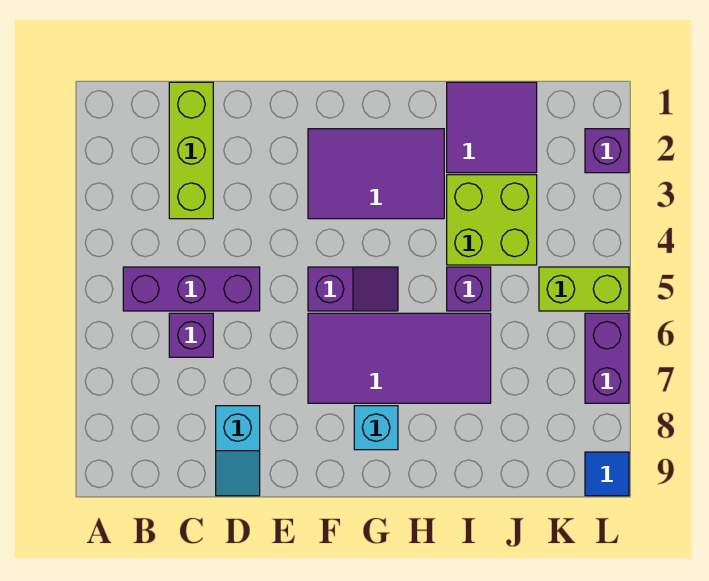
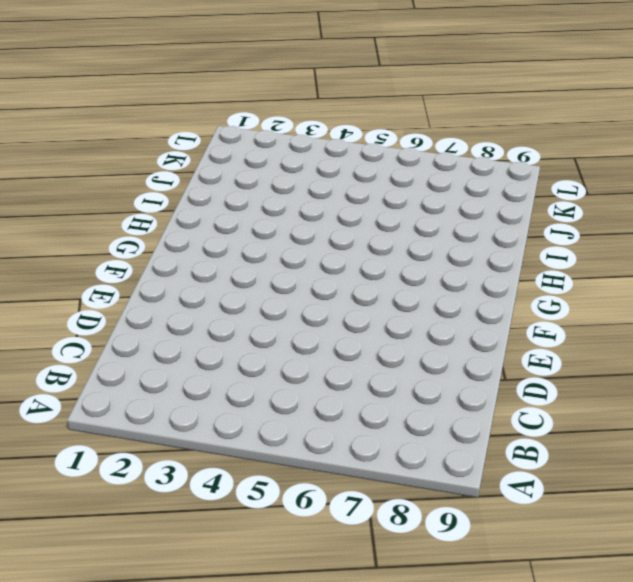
none -> purple 1x3 brick [123,267,260,311]
none -> lime 1x3 brick [169,82,213,219]
none -> purple 1x1 brick [169,313,213,357]

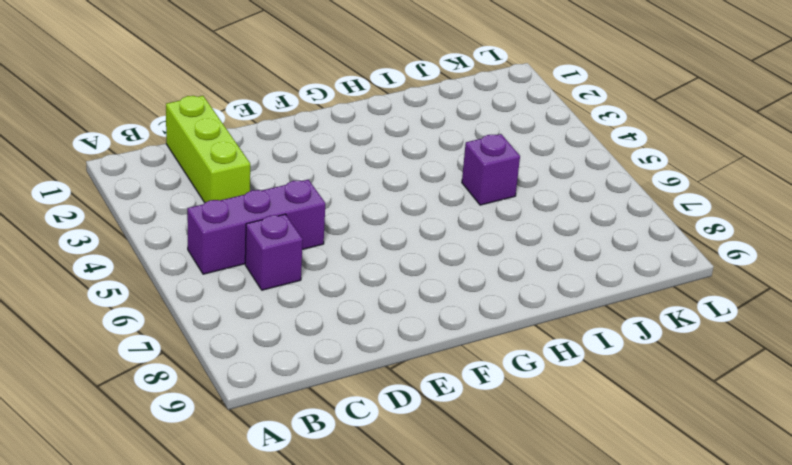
none -> cyan 1x2 slope [216,406,260,496]
none -> purple 2x3 tile [308,129,444,219]
none -> purple 1x2 slope [308,267,398,311]

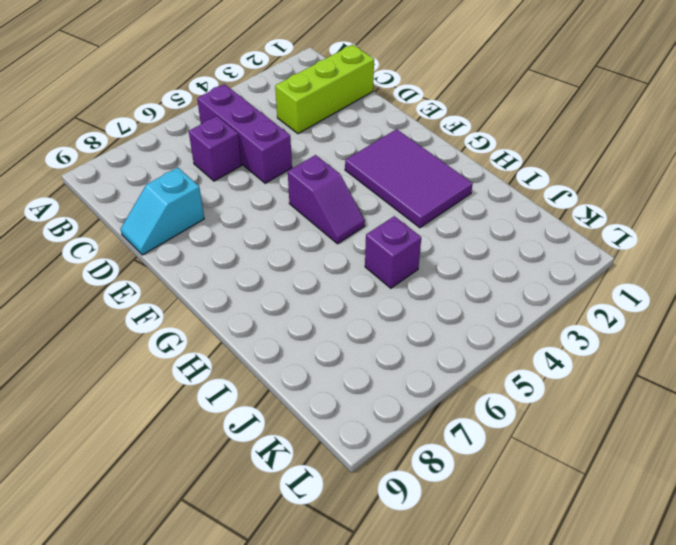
none -> purple 2x4 tile [308,313,491,403]
none -> cyan 1x1 brick [354,406,398,450]
none -> purple 2x2 tile [447,82,537,173]

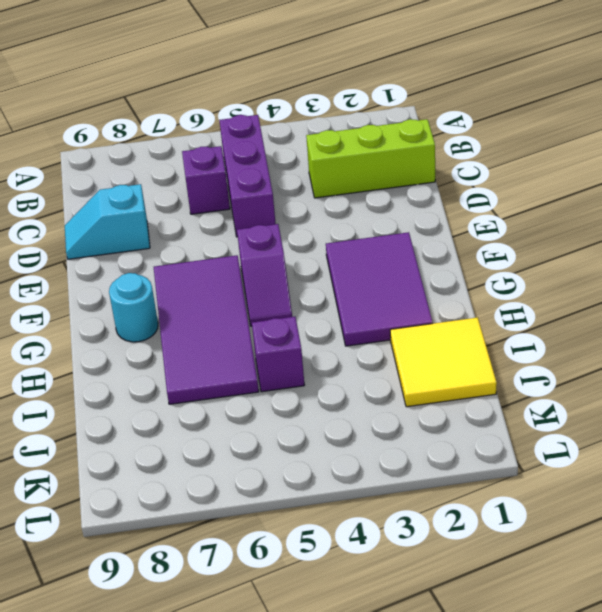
cyan 1x1 round brick [109,273,158,342] -> cyan 1x1 brick [354,406,398,450]
yellow 2x2 tile [390,317,497,407] -> purple 2x2 tile [447,82,537,173]
none -> lime 2x2 brick [447,175,537,265]
none -> lime 1x2 brick [539,267,629,311]
none -> purple 1x1 brick [585,129,629,173]

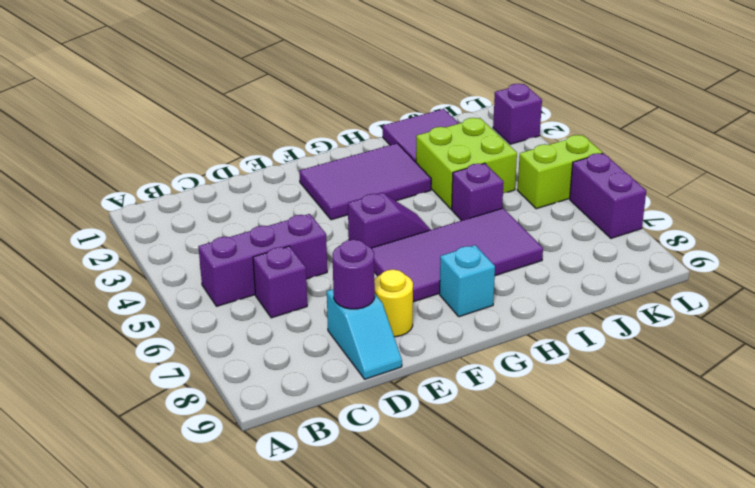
purple 1x1 round brick [333,240,375,309] -> none
yellow 1x1 round brick [374,269,413,337] -> none
none -> lime 1x3 brick [169,82,213,219]
none -> blue 1x1 tile [585,452,629,496]

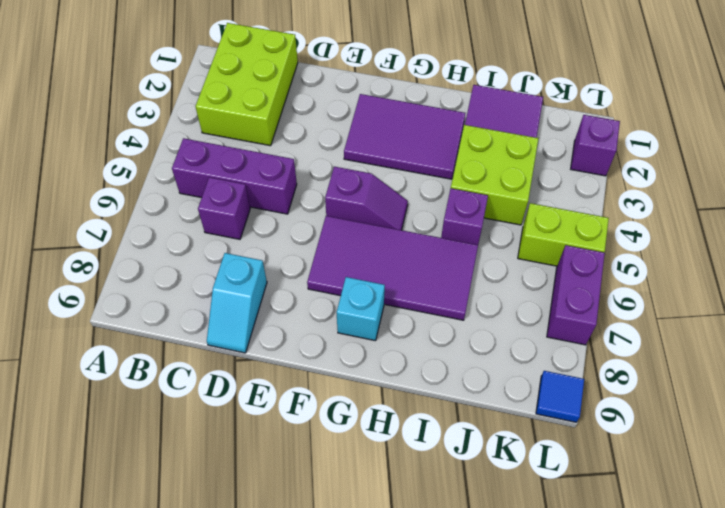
lime 2x3 brick [195,23,298,146] -> lime 1x3 brick [169,82,213,219]

